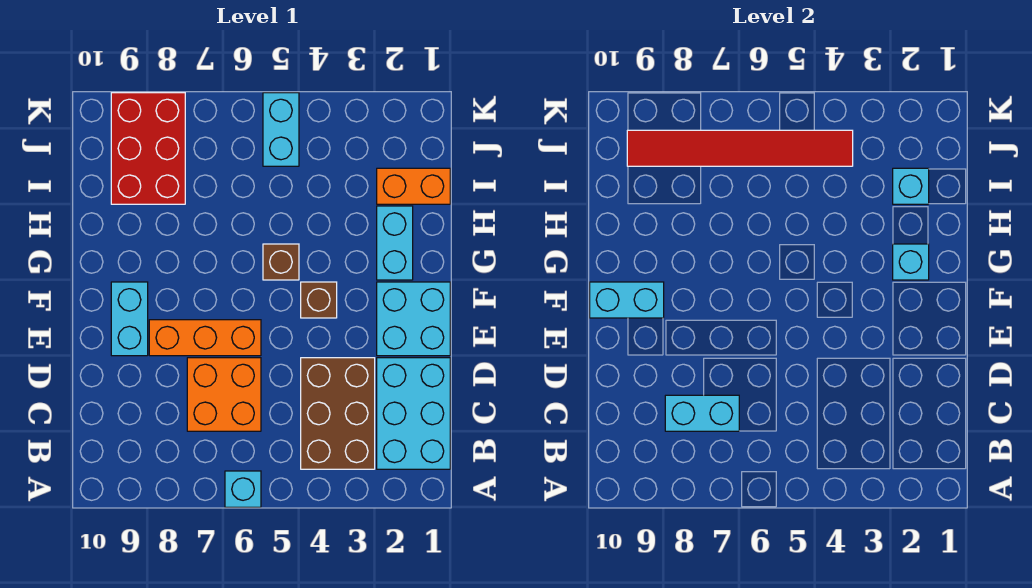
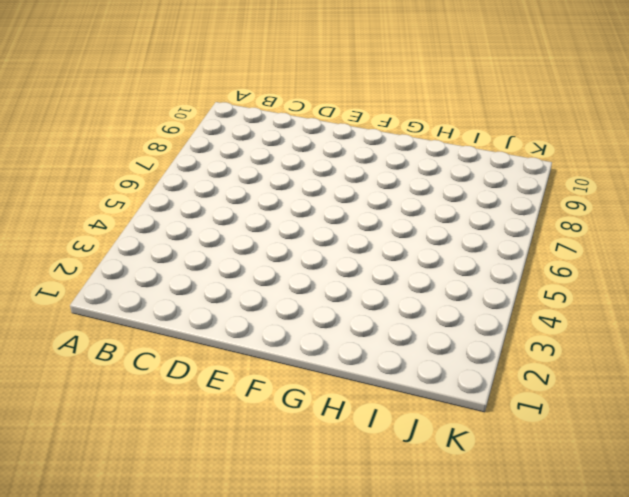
none -> cyan 1x1 brick [225,471,261,507]
none -> cyan 2x3 brick [377,358,450,469]
none -> brown 2x3 brick [301,358,375,469]

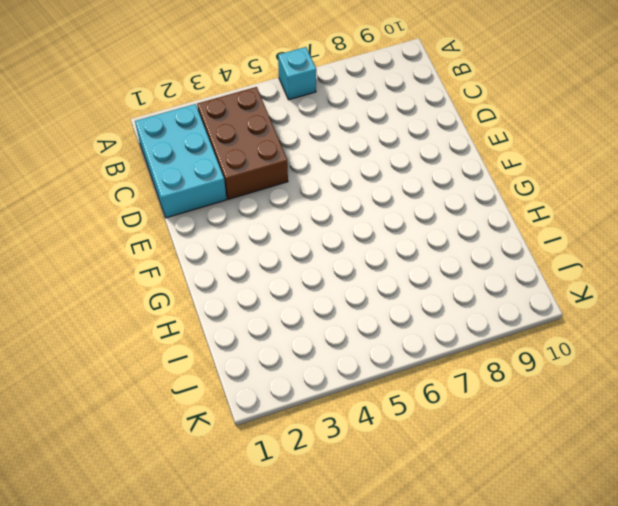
none -> orange 2x2 brick [187,358,261,431]
none -> cyan 2x2 brick [377,282,450,356]
none -> orange 1x3 brick [149,320,261,356]

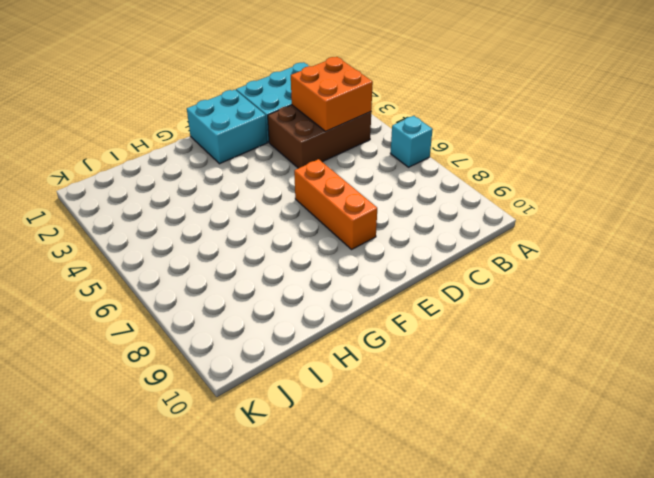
orange 2x2 brick [291,57,373,131] -> orange 2x2 brick moved to [187,358,261,431]
none -> cyan 1x2 brick [111,282,148,356]
none -> brown 1x1 brick [301,282,337,318]
none -> cyan 1x2 brick [377,206,413,280]

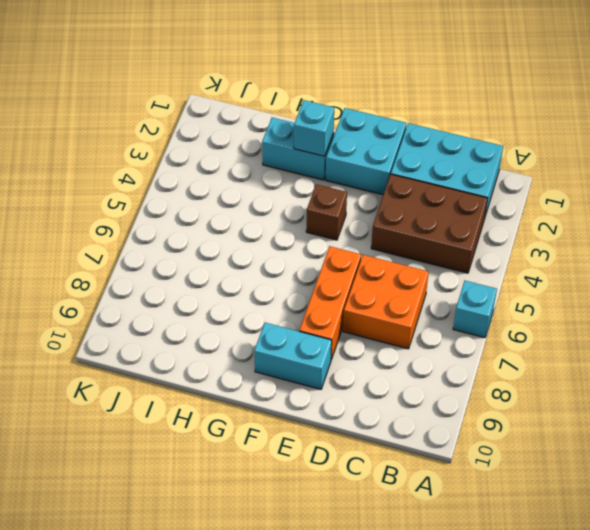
none -> brown 1x1 brick [263,244,299,280]
none -> orange 1x2 brick [377,168,450,204]
none -> red 2x3 brick [111,93,185,204]

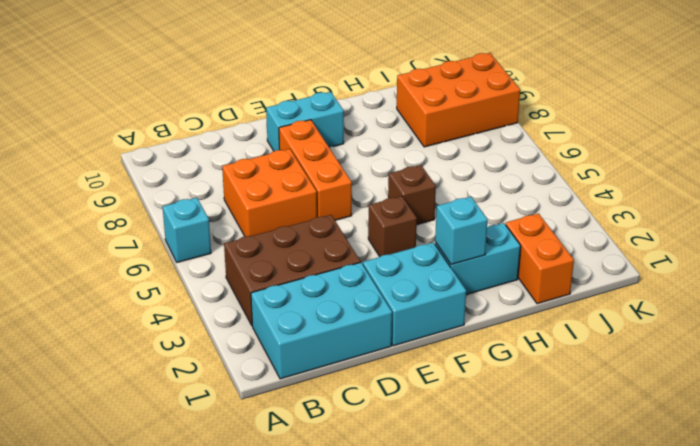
orange 2x3 brick [397,53,520,147] -> red 2x3 brick [111,93,185,204]
none -> cyan 1x2 brick [263,93,299,166]
none -> cyan 1x2 brick [665,395,739,431]
none -> cyan 1x2 brick [590,282,664,318]

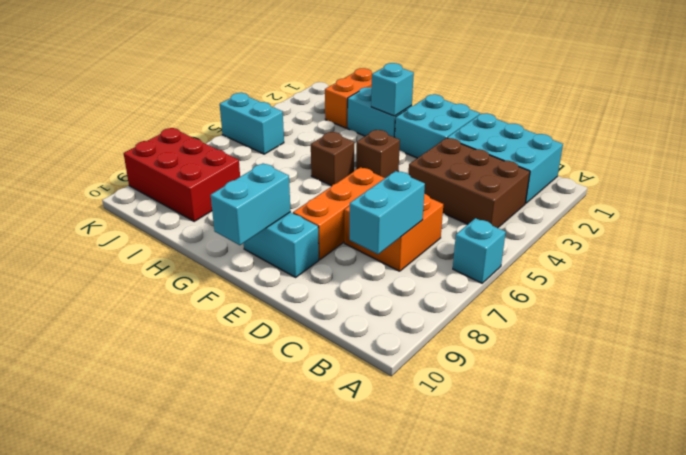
none -> cyan 1x1 brick [893,168,929,204]
none -> red 1x6 tile [627,130,853,166]

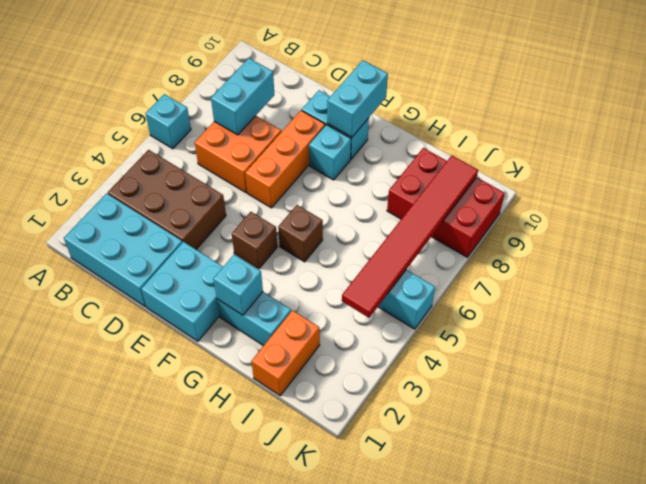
cyan 1x1 brick [309,125,351,180] -> cyan 1x1 brick moved to [893,168,929,204]

